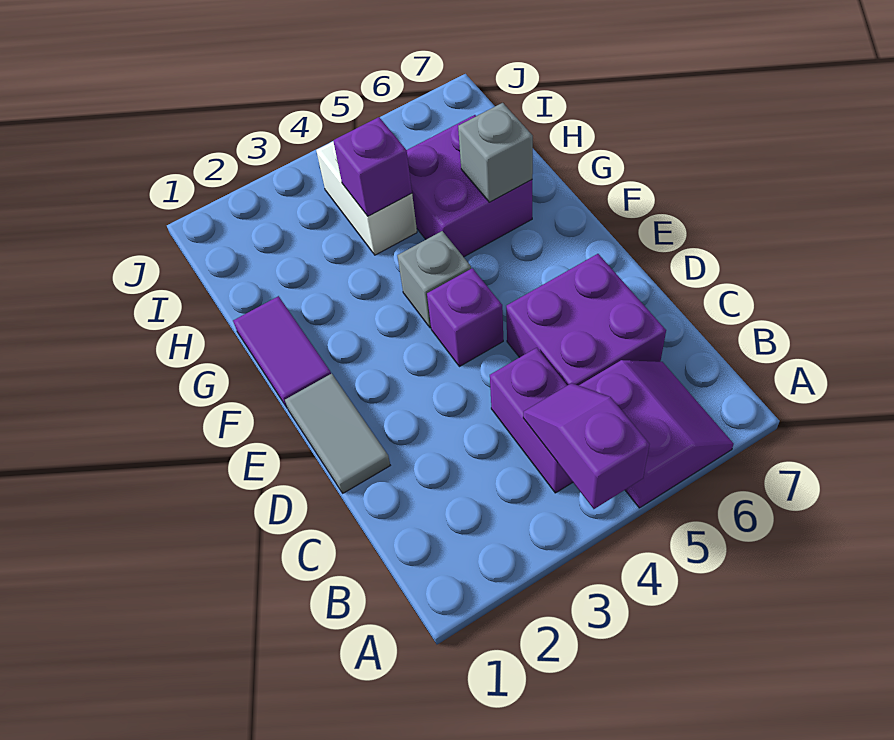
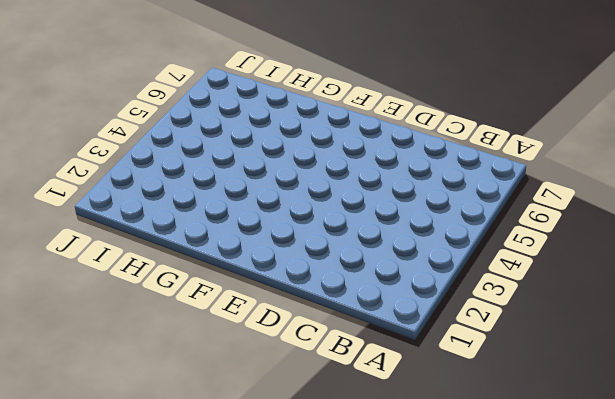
none -> purple 2x2 slope [579,360,734,508]
none -> purple 1x2 brick [490,348,573,493]
none -> purple 2x2 brick [506,254,666,385]

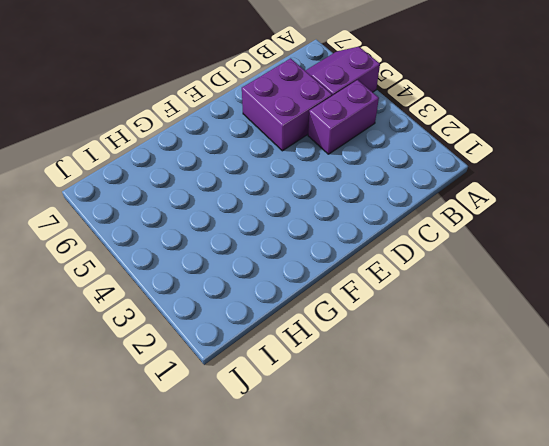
none -> grey 1x2 tile [285,374,390,493]
none -> purple 1x1 brick [427,268,503,367]
none -> purple 1x2 tile [233,296,331,407]

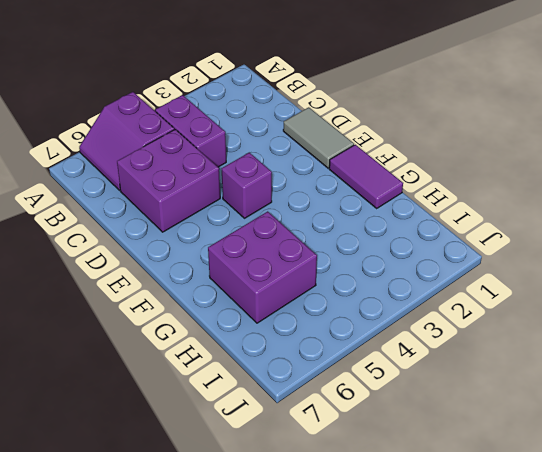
none -> grey 1x1 brick [397,231,471,328]
none -> white 1x2 brick [316,142,417,255]
none -> purple 1x2 slope [523,383,650,509]

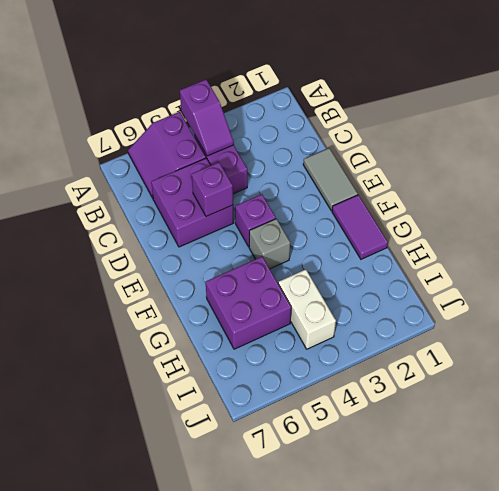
purple 1x1 brick [192,162,233,216] -> purple 1x1 brick moved to [333,117,412,216]
none -> grey 1x1 brick [458,103,533,202]

